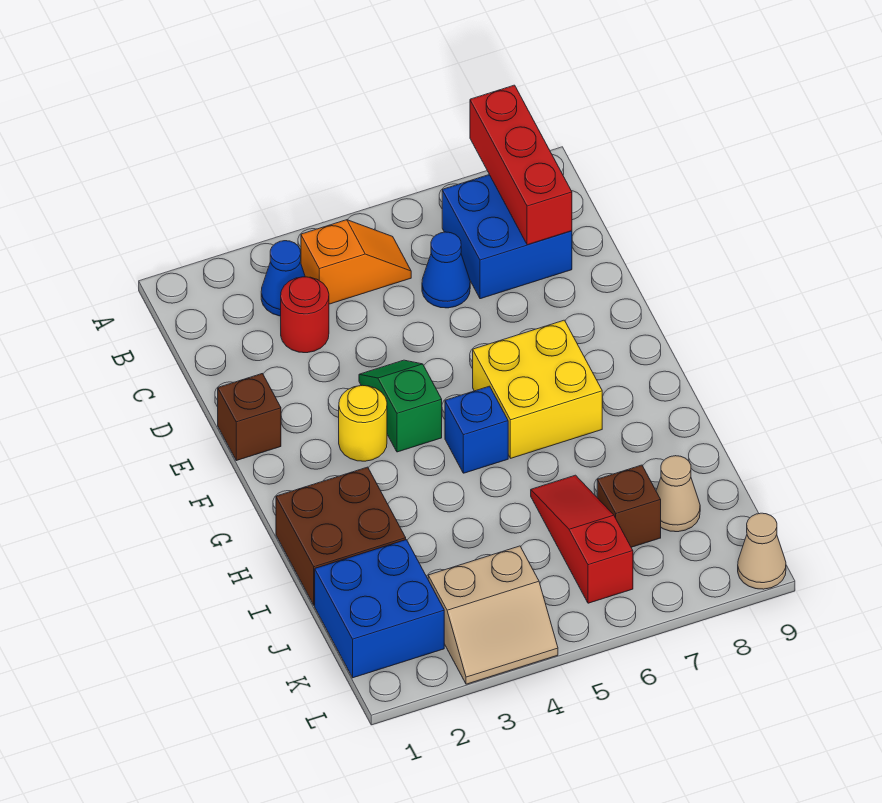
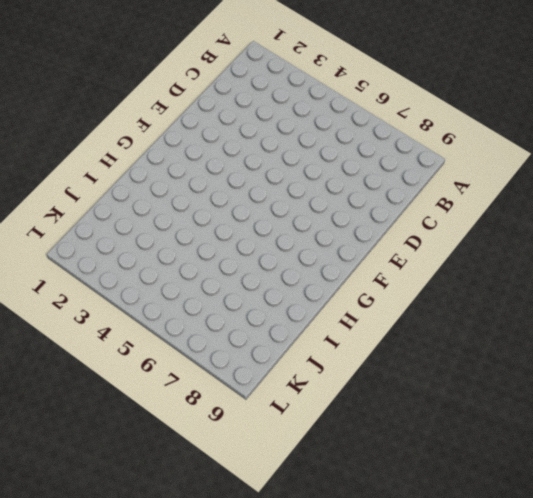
none -> blue 1x1 cone [261,241,305,316]
none -> orange 1x2 slope [301,220,411,304]
none -> blue 2x2 brick [442,175,572,299]

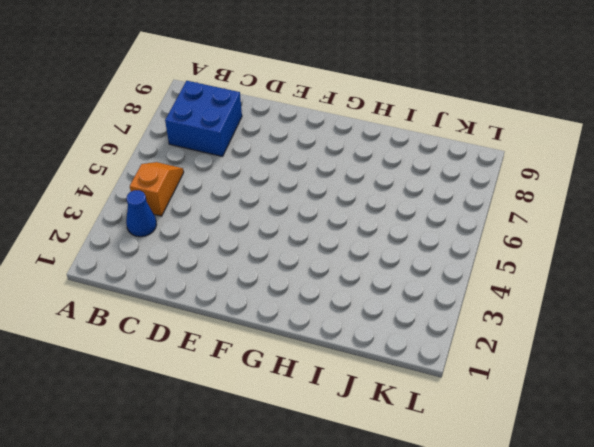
none -> red 1x1 round brick [281,277,329,353]
none -> blue 1x1 cone [422,232,470,308]
none -> brown 1x1 brick [218,374,281,461]

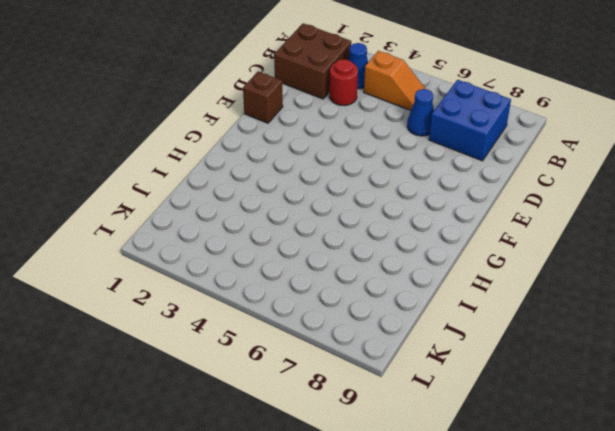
brown 2x2 brick [274,23,351,99] -> brown 2x2 brick moved to [276,467,406,605]
none -> green 1x2 slope [359,360,442,452]
none -> yellow 1x1 round brick [339,385,387,461]
none -> yellow 2x2 brick [473,320,602,458]

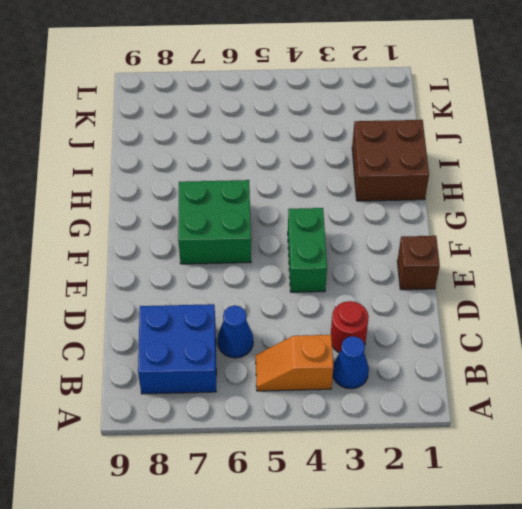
green 1x2 brick [288,208,327,292] -> green 1x2 slope [359,360,442,452]
green 2x2 brick [178,180,251,264] -> yellow 2x2 brick [473,320,602,458]
none -> yellow 1x1 round brick [339,385,387,461]
none -> blue 1x1 brick [445,386,508,473]
none -> red 1x3 slope [531,475,633,603]

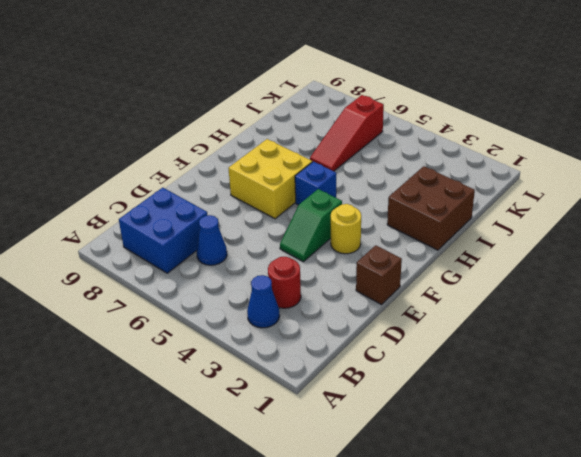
none -> orange 1x2 slope [301,220,411,304]
none -> blue 2x2 brick [315,540,444,678]
none -> brown 1x1 brick [597,465,661,547]

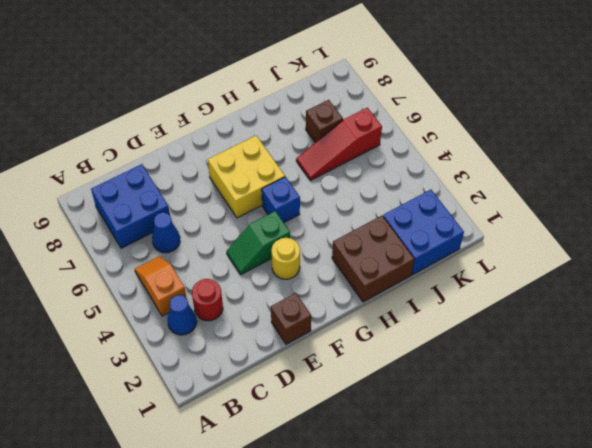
none -> tan 1x1 cone [656,456,700,532]
none -> tan 2x2 slope [428,546,558,684]
none -> tan 1x1 cone [738,513,786,589]

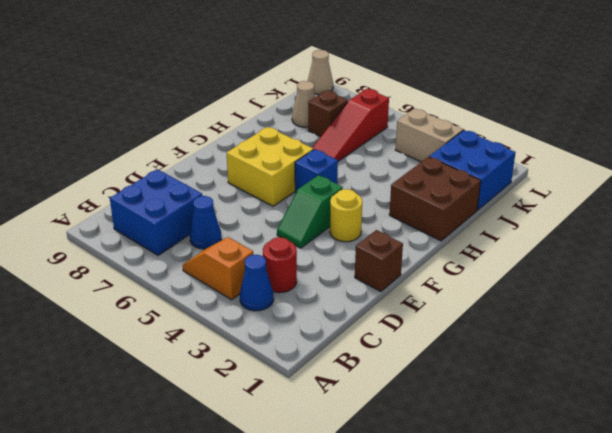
none -> red 1x3 brick [470,85,572,245]

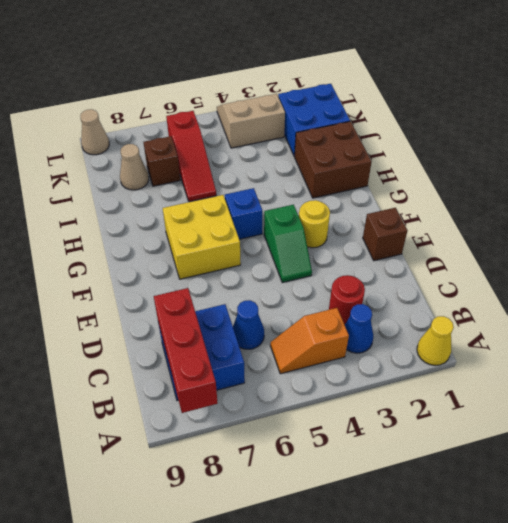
yellow 1x1 cone [417,316,454,365] -> none

